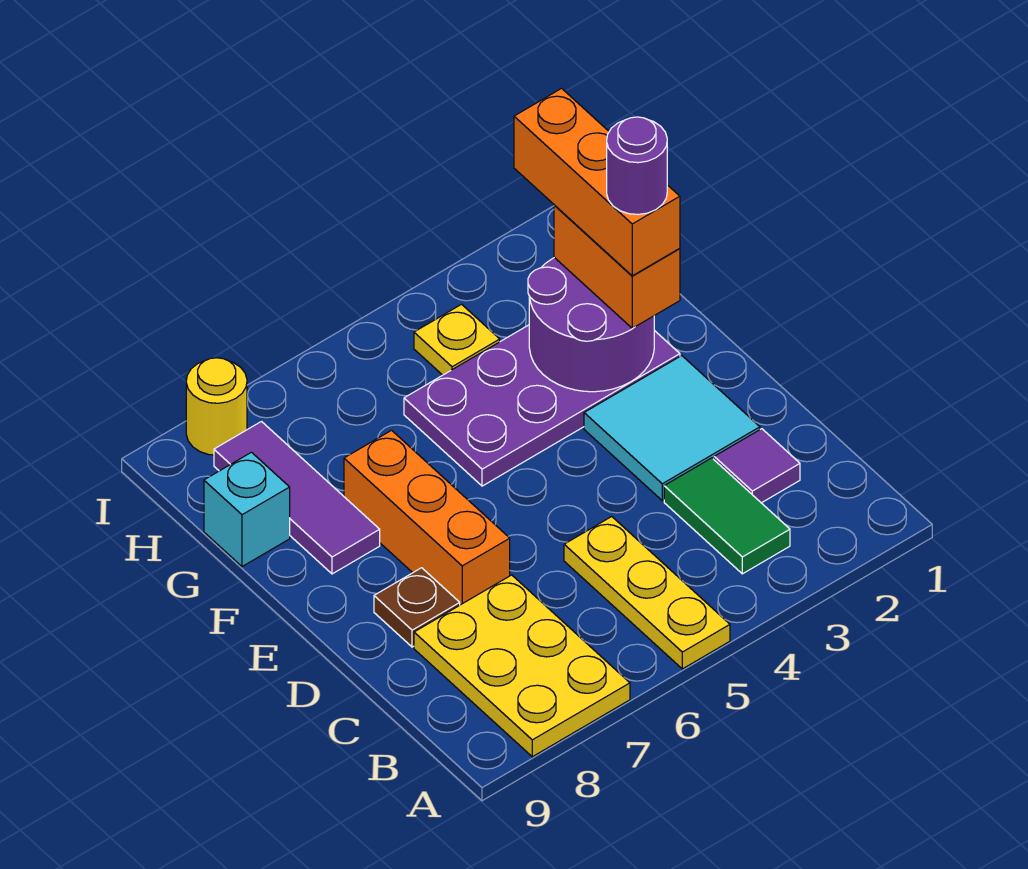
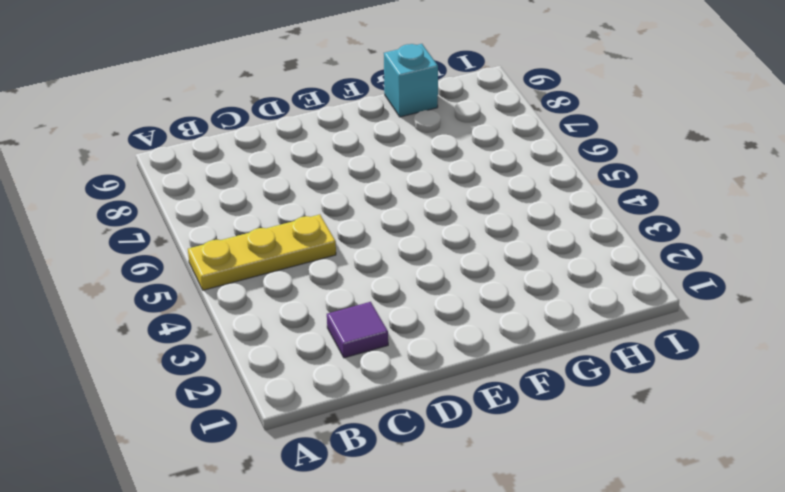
none -> yellow 2x3 plate [414,575,630,757]
none -> green 1x2 tile [664,458,790,574]
none -> cyan 2x2 tile [584,356,760,501]

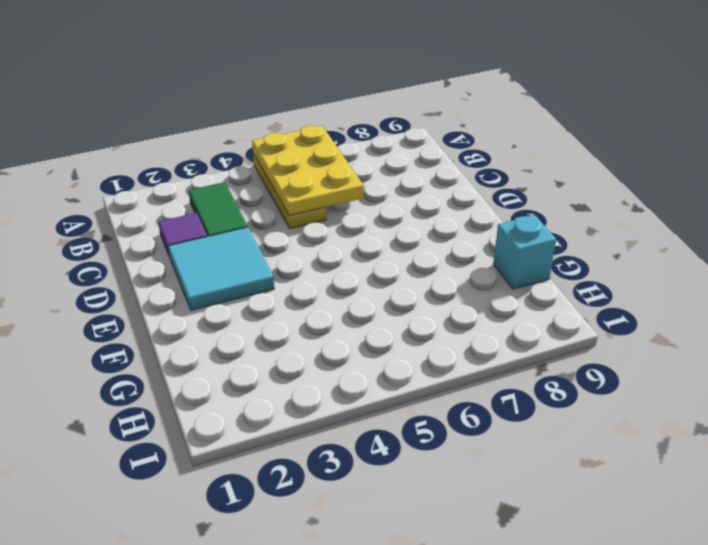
yellow 2x3 plate [252,125,364,216] -> yellow 2x3 plate moved to [414,575,630,757]
none -> orange 1x3 brick [344,430,510,605]
none -> brown 1x1 plate [374,568,460,647]
none -> purple 2x4 plate [404,325,680,486]

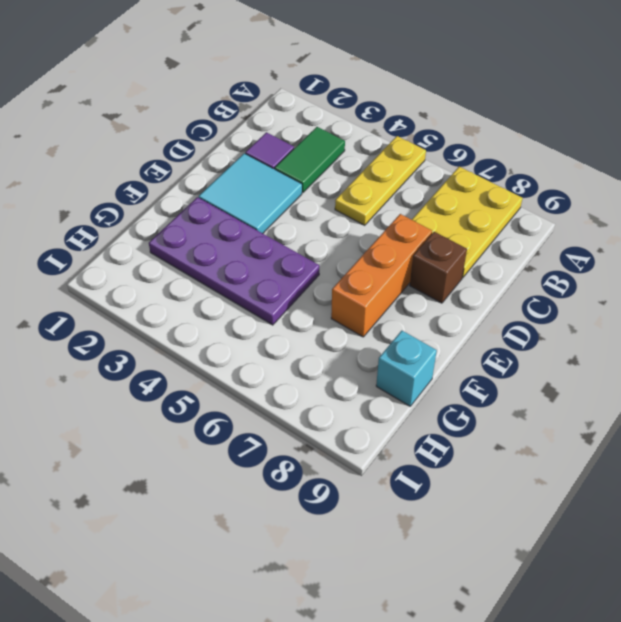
brown 1x1 brick [410,232,467,303] -> brown 1x1 plate [374,568,460,647]
none -> purple 1x3 tile [214,422,380,574]
none -> yellow 1x1 plate [414,304,500,375]
none -> yellow 1x1 round brick [186,358,247,455]

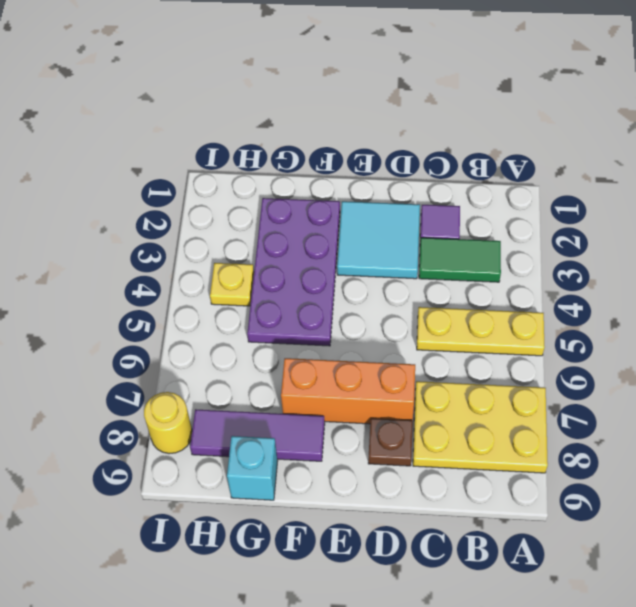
none -> purple 2x2 round brick [528,258,654,392]
none -> orange 1x2 brick [554,205,680,328]
none -> orange 1x3 brick [514,88,680,276]

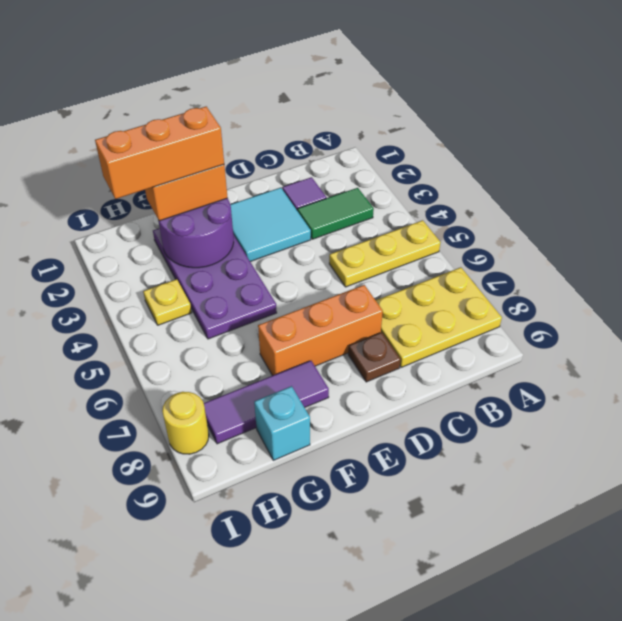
none -> purple 1x1 round brick [607,117,667,215]

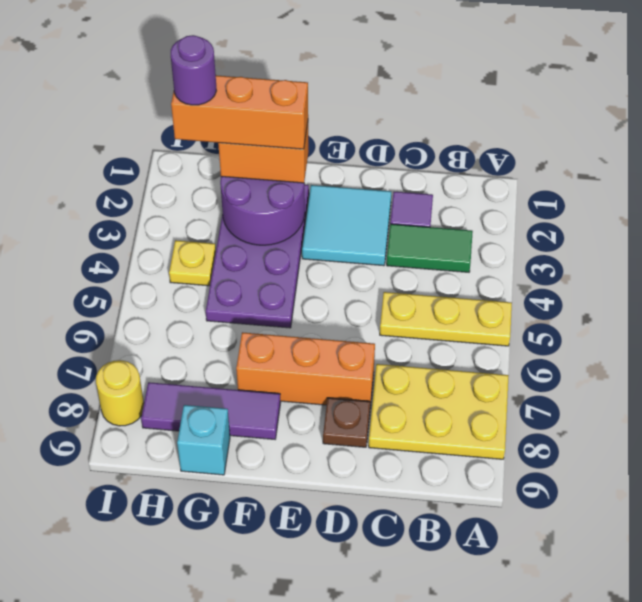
purple 1x1 round brick [171,35,216,105] -> purple 1x1 round brick moved to [607,117,667,215]

